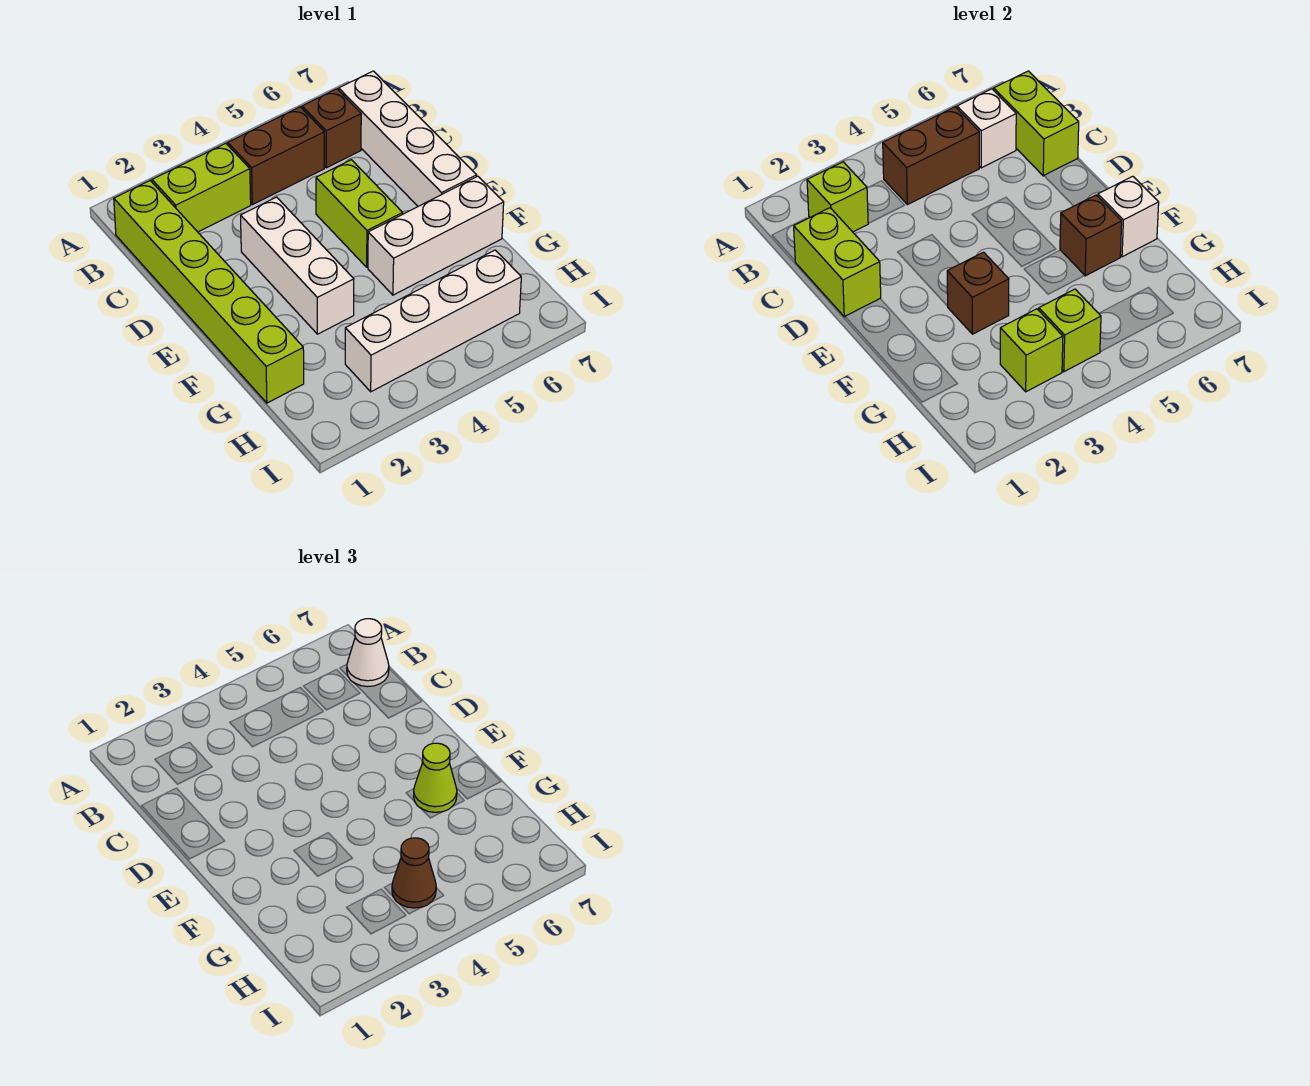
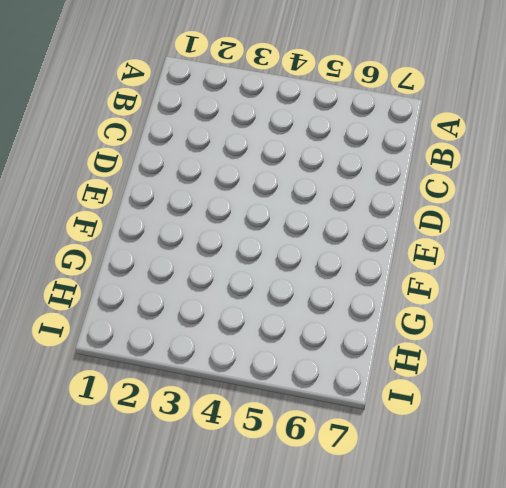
none -> lime 1x6 brick [114,181,304,403]
none -> lime 1x2 brick [152,143,251,232]
none -> brown 1x2 brick [228,107,324,205]

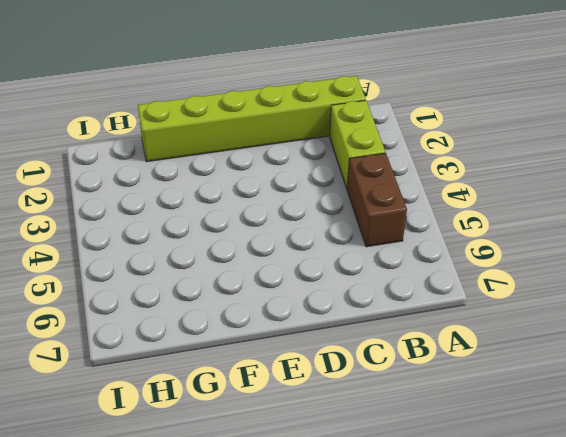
none -> brown 1x1 brick [302,89,361,168]
none -> white 1x4 brick [339,71,477,206]
none -> white 1x3 brick [241,197,354,334]

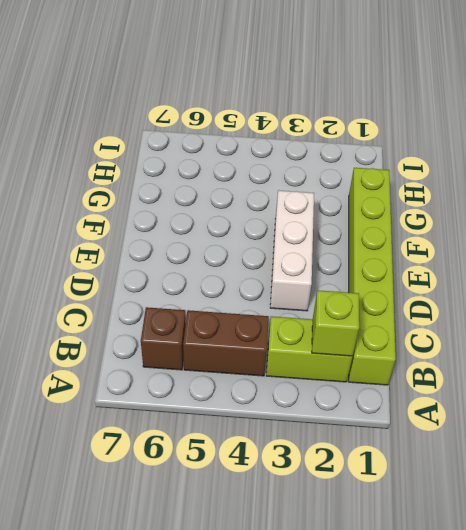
none -> white 1x4 brick [339,71,477,206]
none -> lime 1x2 brick [316,160,403,267]
none -> white 1x3 brick [368,176,504,295]

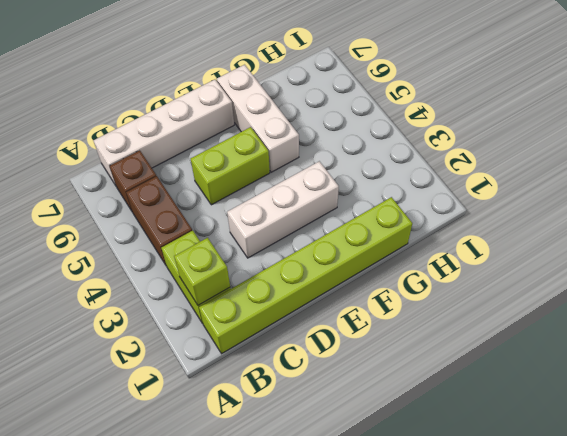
none -> white 1x4 brick [345,250,521,392]
none -> brown 1x2 brick [883,107,979,205]
none -> white 1x1 brick [957,89,1016,168]

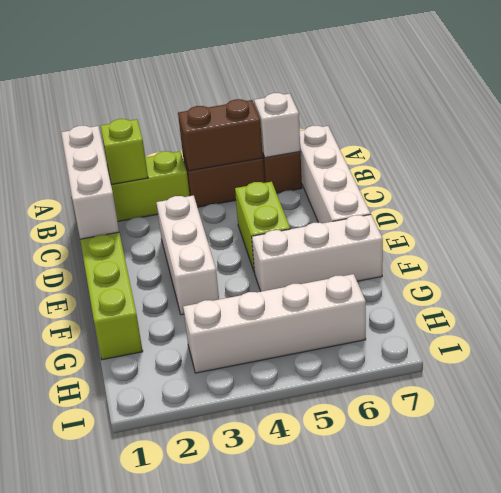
white 1x3 brick [61,126,119,239] -> lime 1x2 brick [794,208,881,317]
none -> lime 1x2 brick [994,71,1079,176]
none -> brown 1x1 brick [947,252,1009,334]
none -> brown 1x1 brick [1060,195,1122,276]

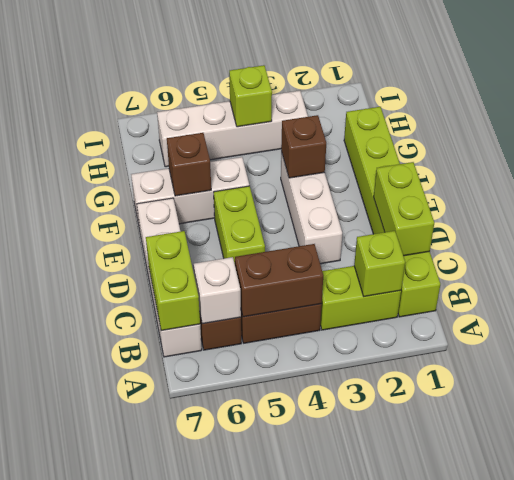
none -> white 1x1 brick [1098,176,1159,257]
none -> lime 1x1 brick [1000,309,1063,392]
none -> white 1x1 cone [347,619,389,687]

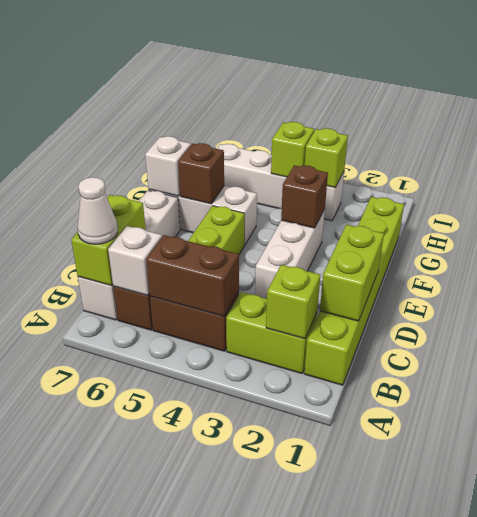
none -> lime 1x1 cone [414,743,457,812]
none -> brown 1x1 cone [392,838,436,908]

